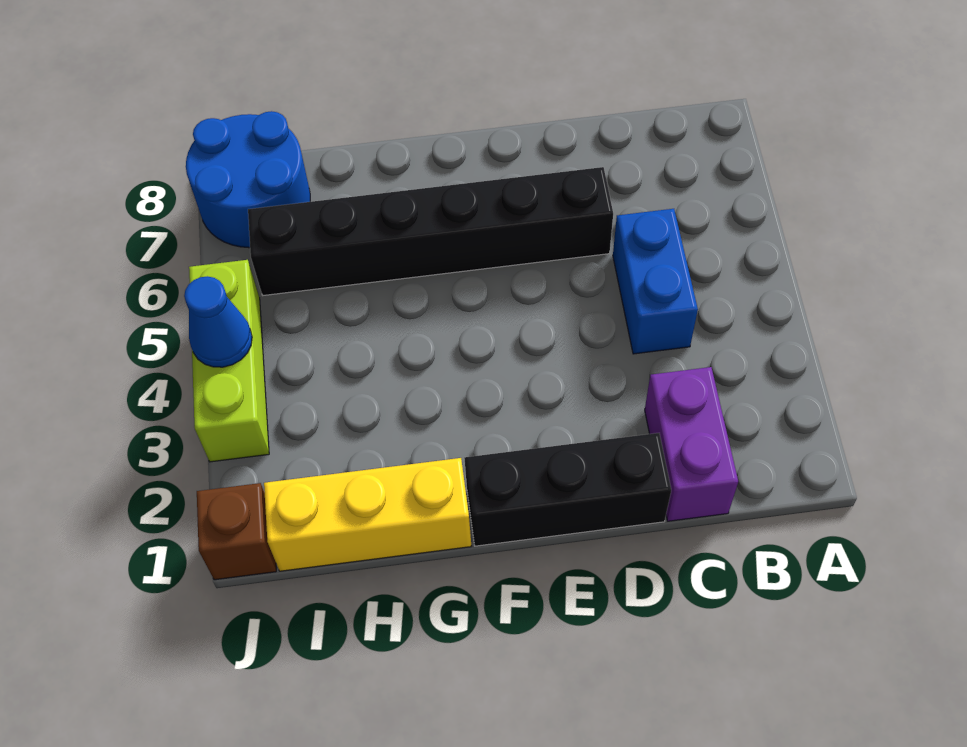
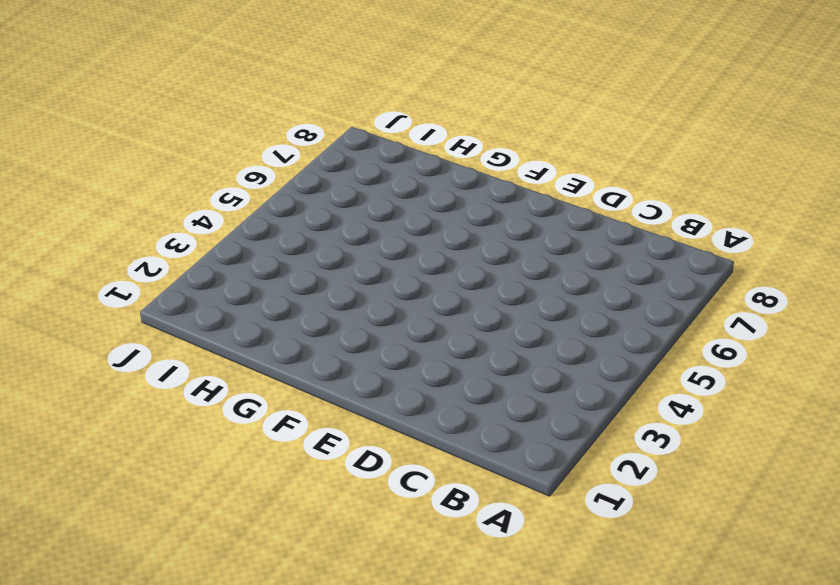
none -> purple 1x2 brick [645,367,738,521]
none -> blue 1x2 brick [613,209,698,354]

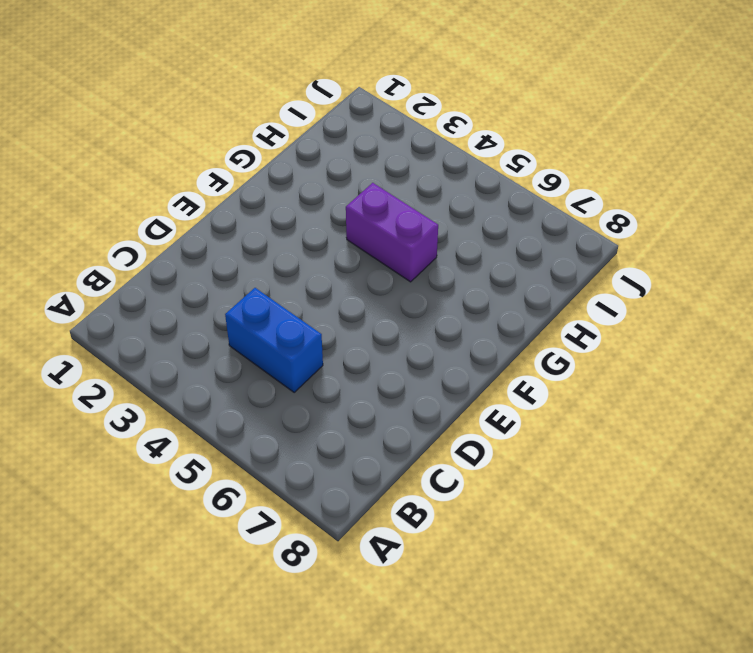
purple 1x2 brick [346,183,438,282] -> purple 1x2 brick moved to [645,367,738,521]
none -> black 1x3 brick [465,433,671,546]
none -> black 1x6 brick [248,167,613,295]

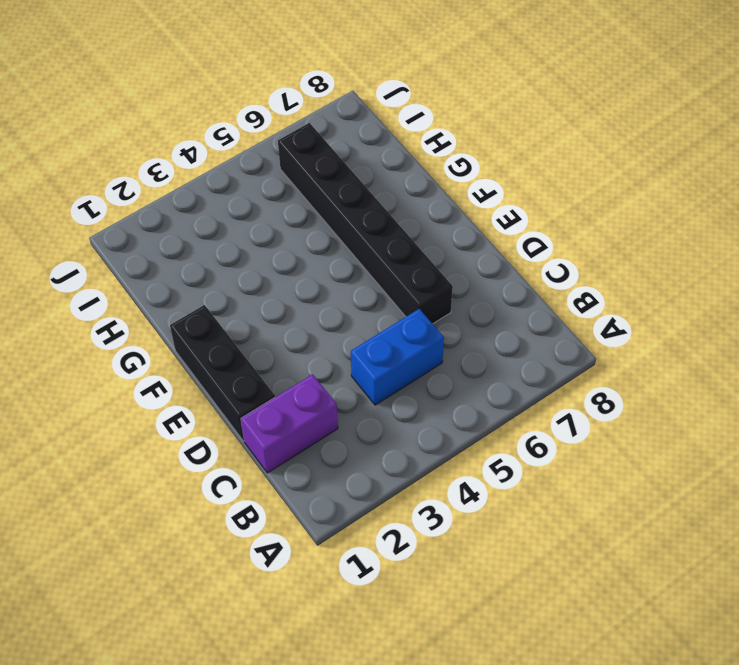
none -> yellow 1x3 brick [264,458,471,571]
none -> blue 2x2 round brick [186,111,310,248]

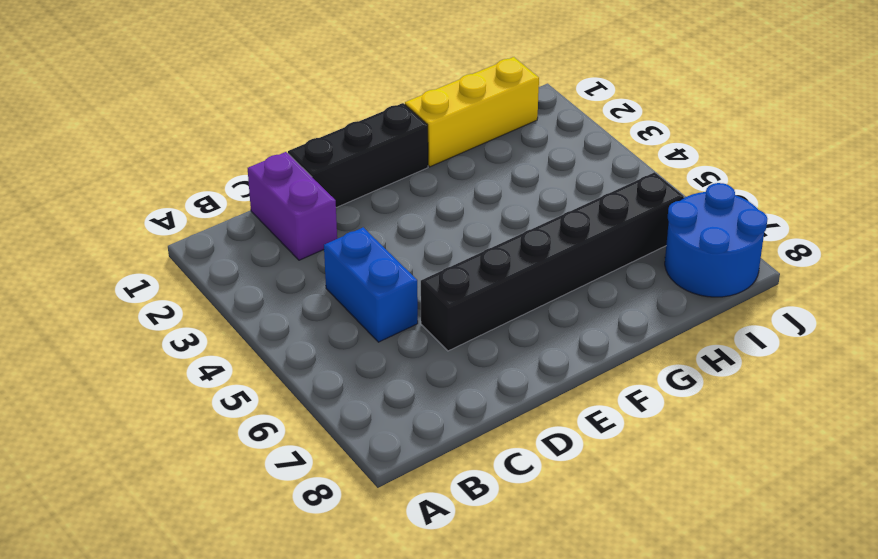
none -> brown 1x1 brick [197,483,276,580]
none -> lime 1x3 brick [189,260,269,462]

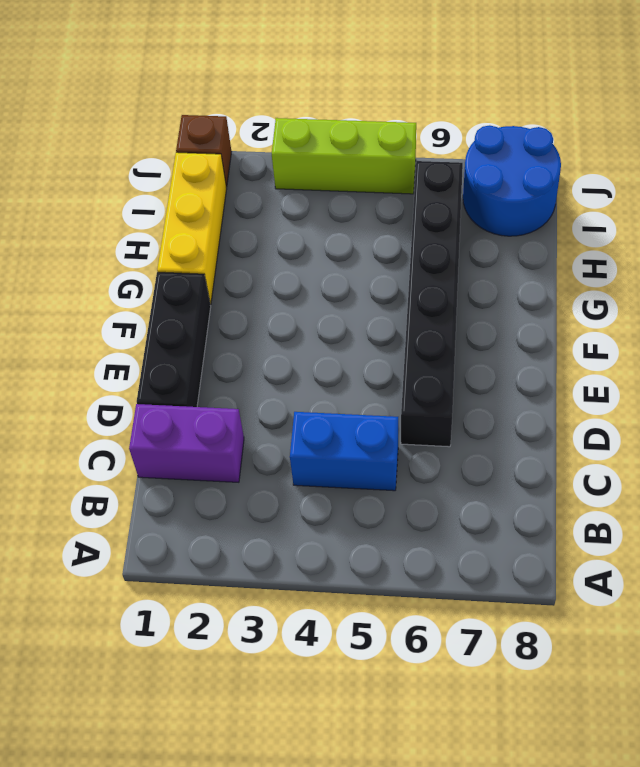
none -> blue 1x1 cone [184,276,252,367]

